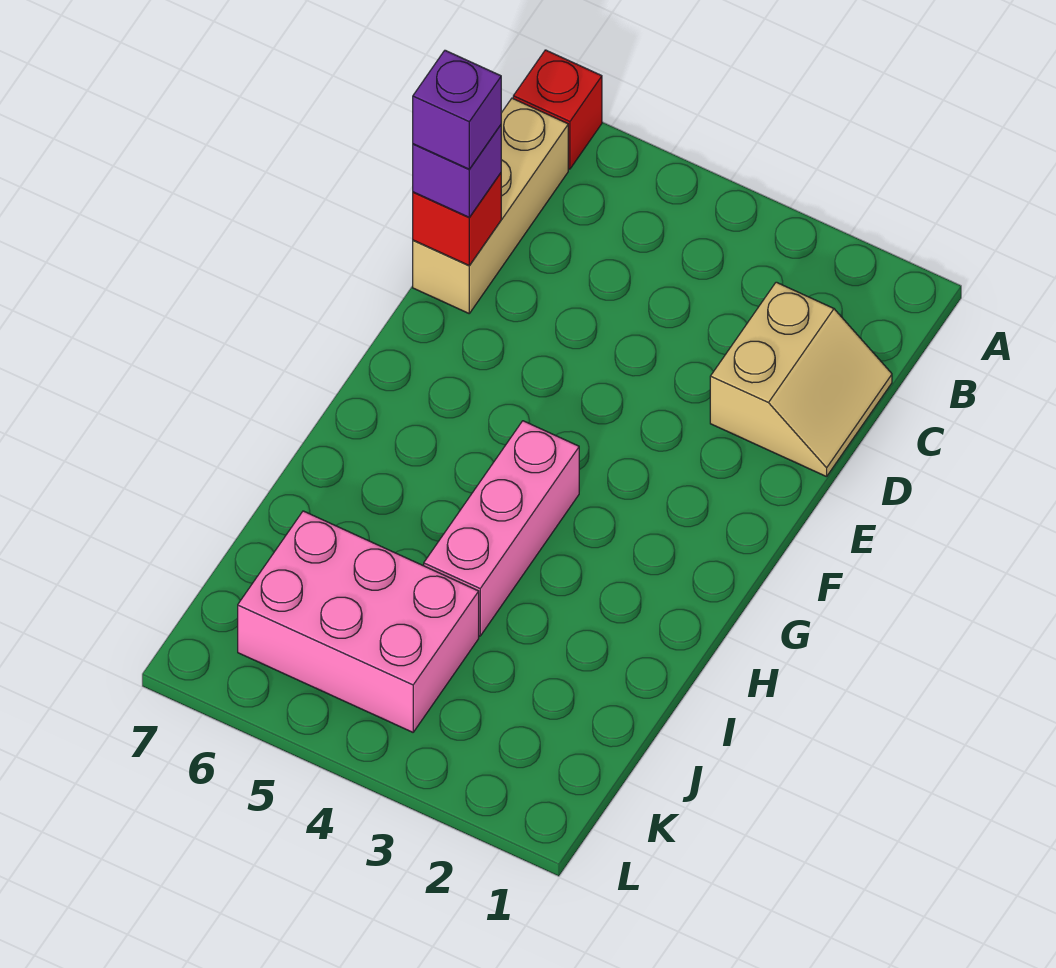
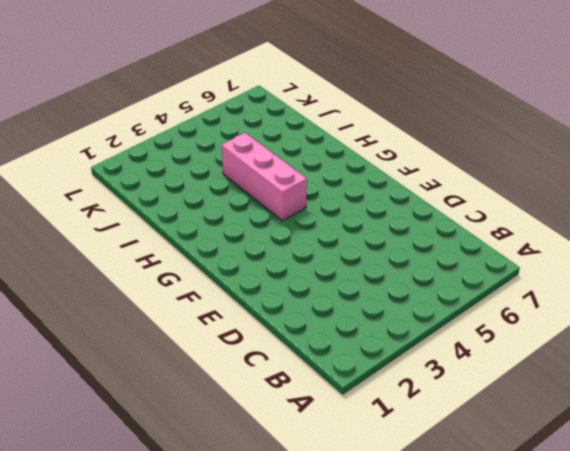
none -> red 1x1 brick [513,50,602,169]
none -> tan 1x3 brick [413,98,568,313]

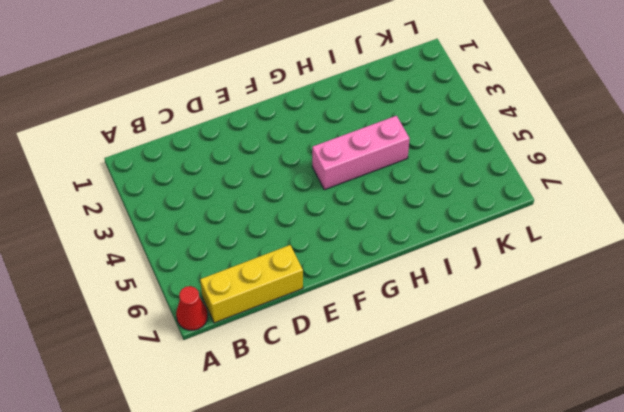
red 1x1 cone [176,286,208,330] -> red 1x1 brick [513,50,602,169]
yellow 1x3 brick [200,245,303,323] -> tan 1x3 brick [413,98,568,313]
none -> tan 2x2 slope [710,282,892,477]
none -> pink 2x3 brick [238,511,479,732]

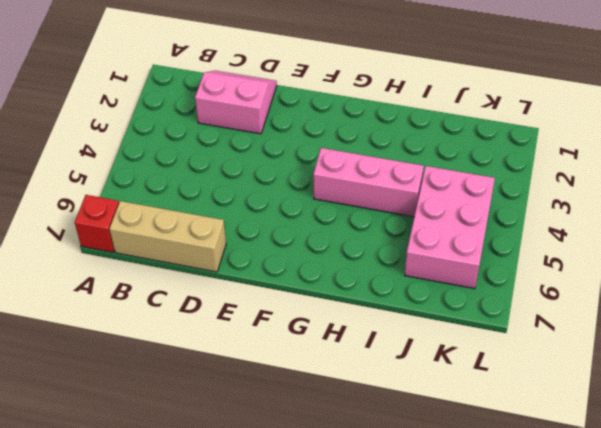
pink 2x2 slope [195,71,277,134] -> tan 2x2 slope [710,282,892,477]
none -> red 1x1 brick [413,173,501,266]
none -> purple 1x1 brick [413,125,501,217]

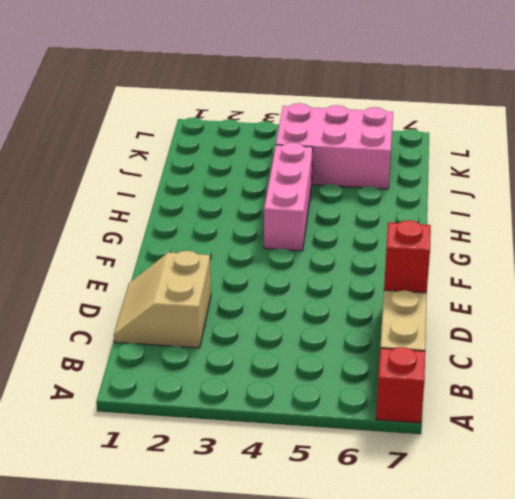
none -> purple 1x1 brick [413,125,501,217]
none -> purple 1x1 brick [413,50,501,169]

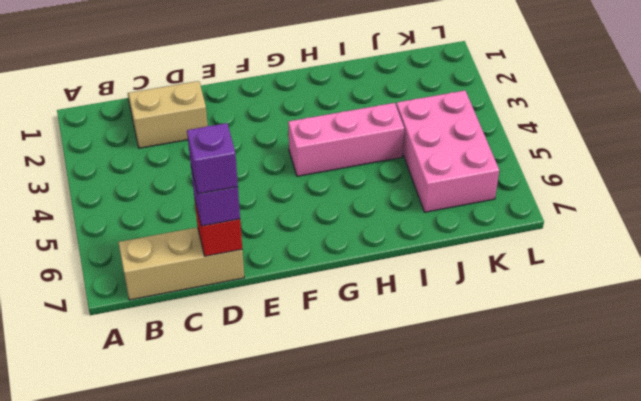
none -> red 1x1 brick [513,50,602,169]

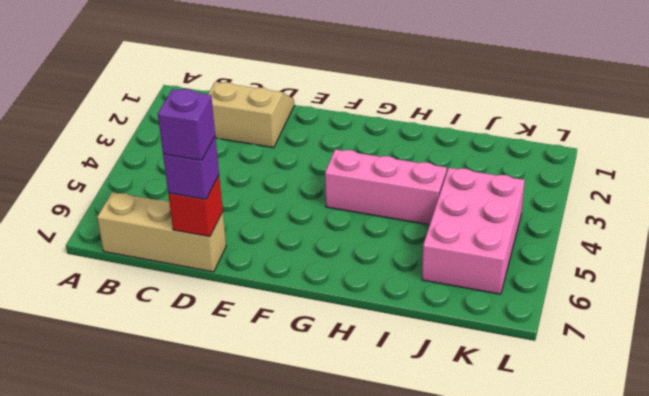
none -> red 1x1 brick [513,50,602,169]

